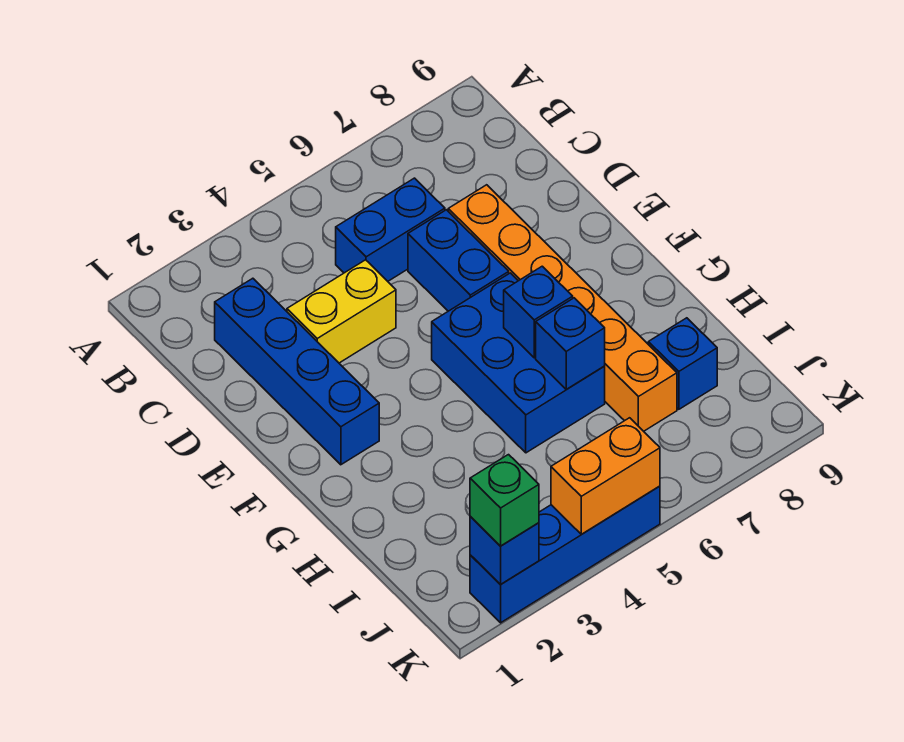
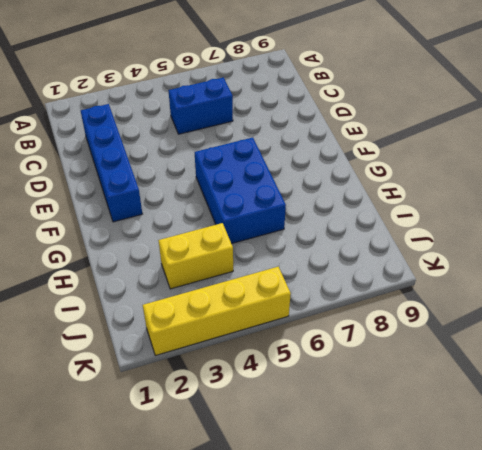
yellow 1x2 brick [158,223,233,289] -> yellow 1x2 brick moved to [287,260,396,363]
yellow 1x4 brick [143,267,291,356] -> blue 1x4 brick [470,486,660,623]
none -> blue 1x2 brick [408,210,509,311]
none -> orange 1x6 brick [448,185,677,431]
none -> blue 1x1 brick [648,318,717,409]

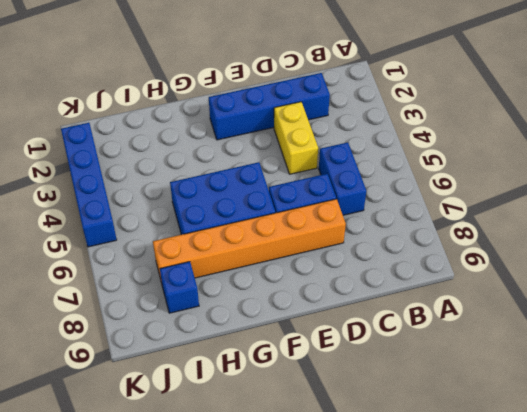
none -> blue 1x1 brick [504,266,573,358]
none -> blue 1x1 brick [536,298,605,389]
none -> blue 1x1 brick [470,516,539,584]

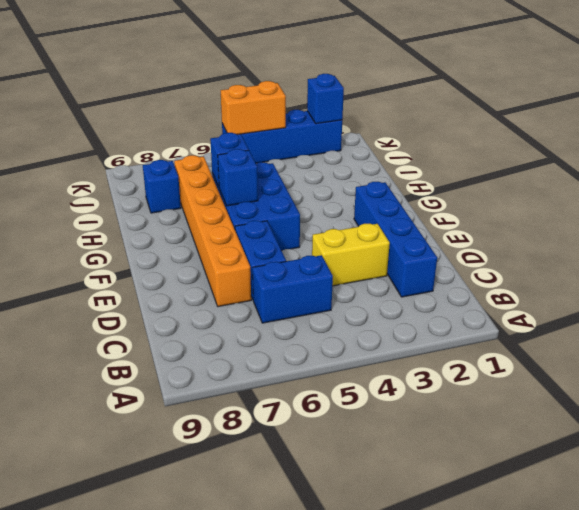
none -> green 1x1 brick [470,455,539,546]

